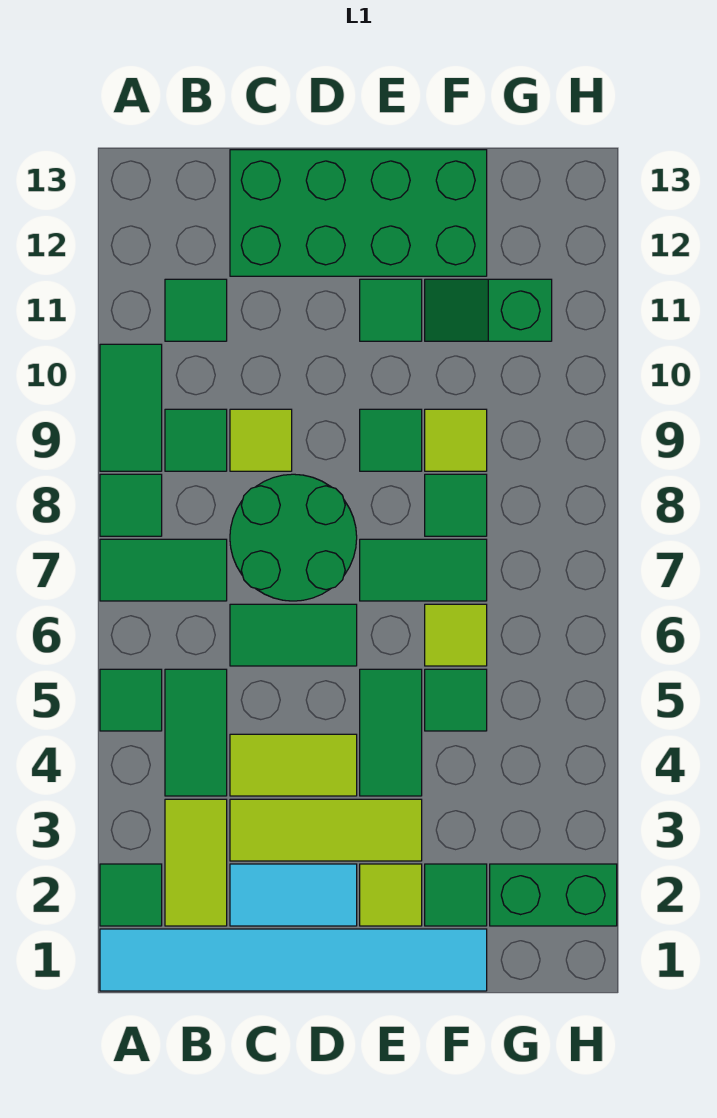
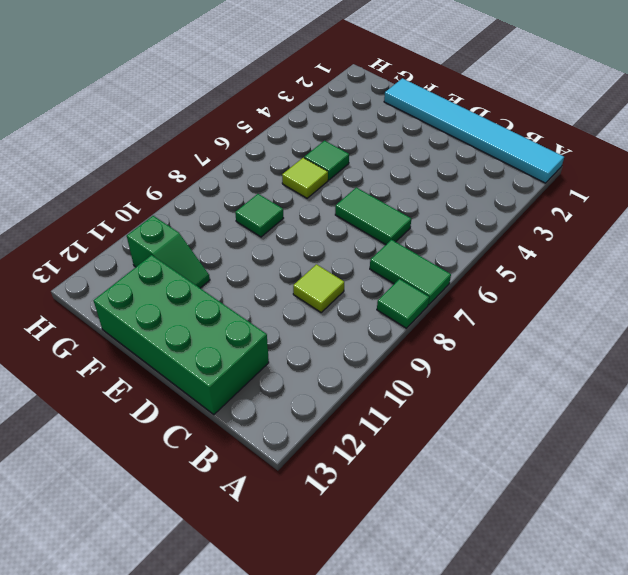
none -> green 1x1 tile [100,864,162,926]
none -> green 1x1 tile [100,669,162,731]
none -> green 1x2 tile [100,344,162,471]

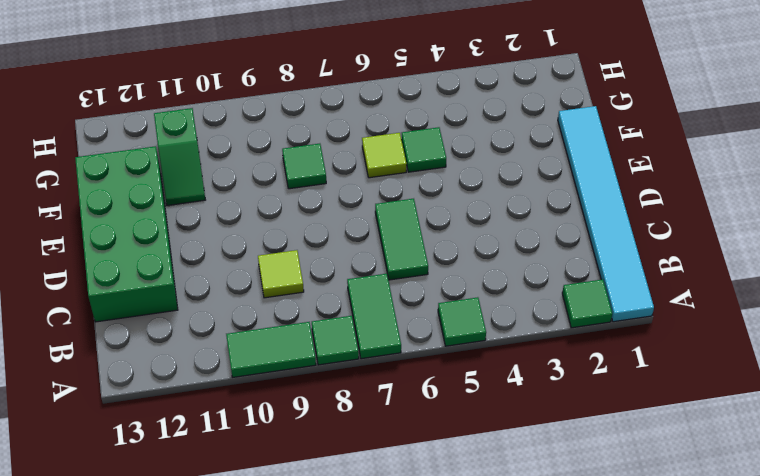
none -> lime 1x2 tile [165,799,227,926]
none -> green 1x2 tile [165,669,227,796]
none -> green 1x1 tile [165,409,227,471]

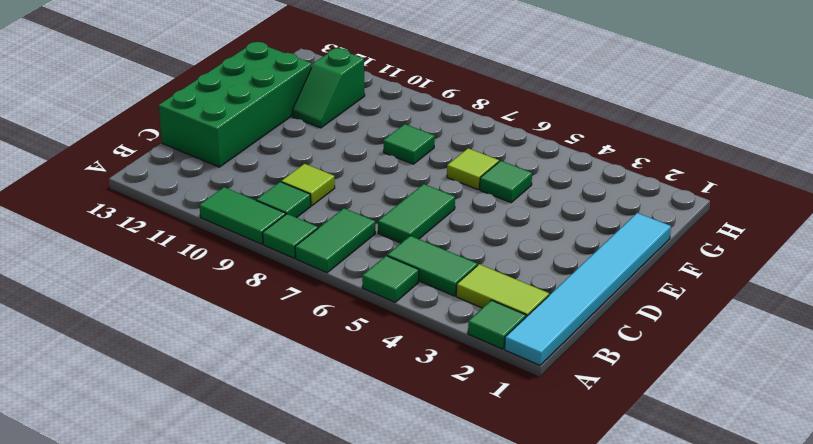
none -> green 1x1 tile [165,279,227,341]
none -> cyan 1x2 tile [230,864,357,926]
none -> lime 1x3 tile [230,799,422,861]

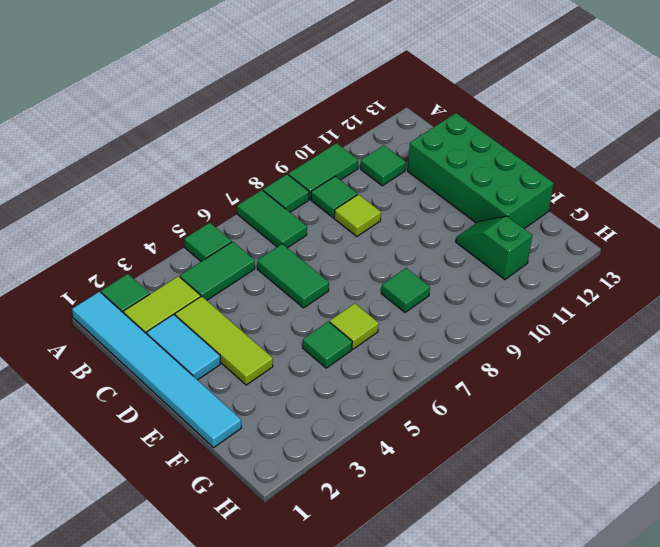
none -> lime 1x2 tile [230,734,357,796]
none -> green 2x2 round brick [230,474,357,601]
none -> lime 1x1 tile [360,864,422,926]

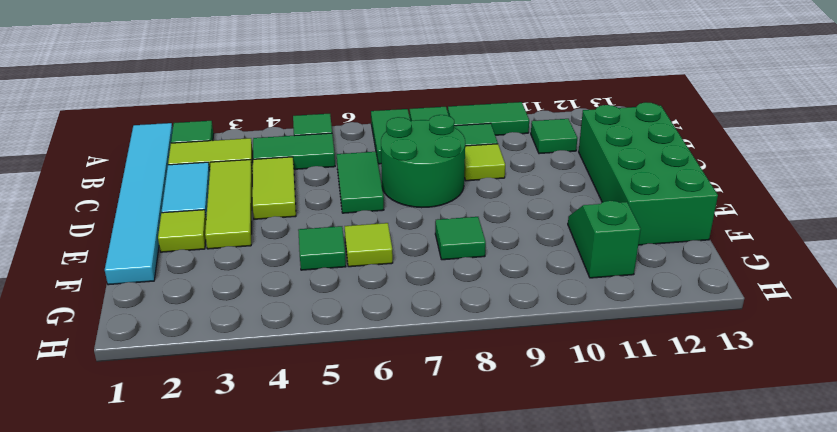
none -> green 1x2 tile [360,669,422,796]
none -> green 1x2 tile [360,539,487,601]
none -> green 1x1 tile [360,409,422,471]

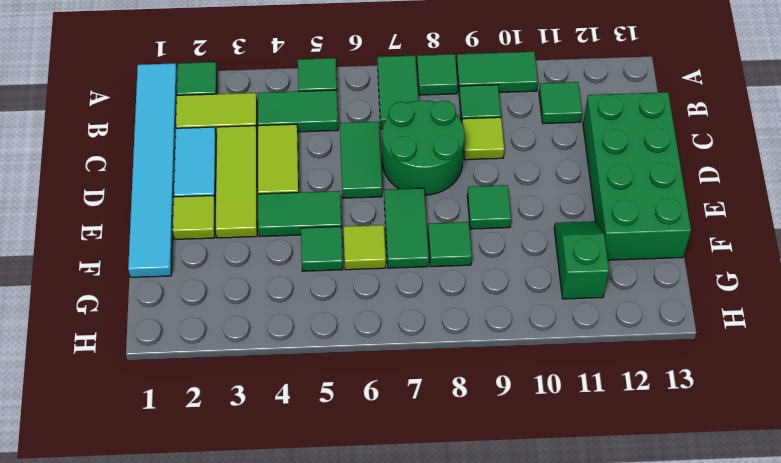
none -> green 1x1 tile [360,279,422,341]
none -> green 1x1 tile [425,864,487,926]
none -> lime 1x1 tile [425,409,487,471]

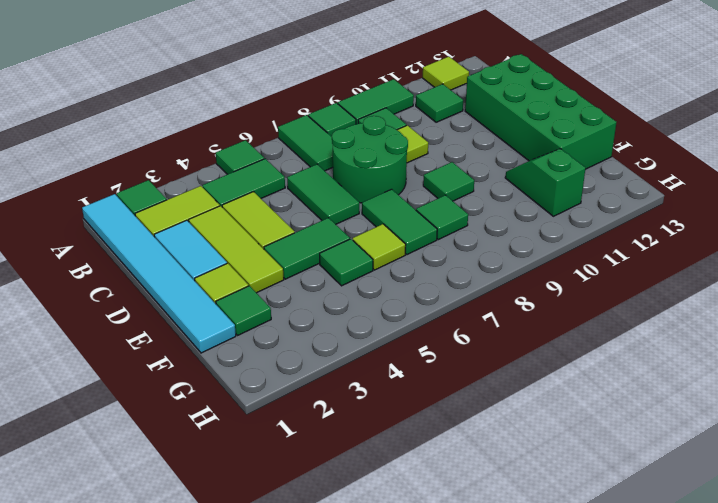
lime 1x1 tile [423,57,469,90] -> lime 1x1 tile moved to [425,409,487,471]
none -> green 1x1 tile [360,279,422,341]
none -> green 1x2 brick [490,864,617,926]

